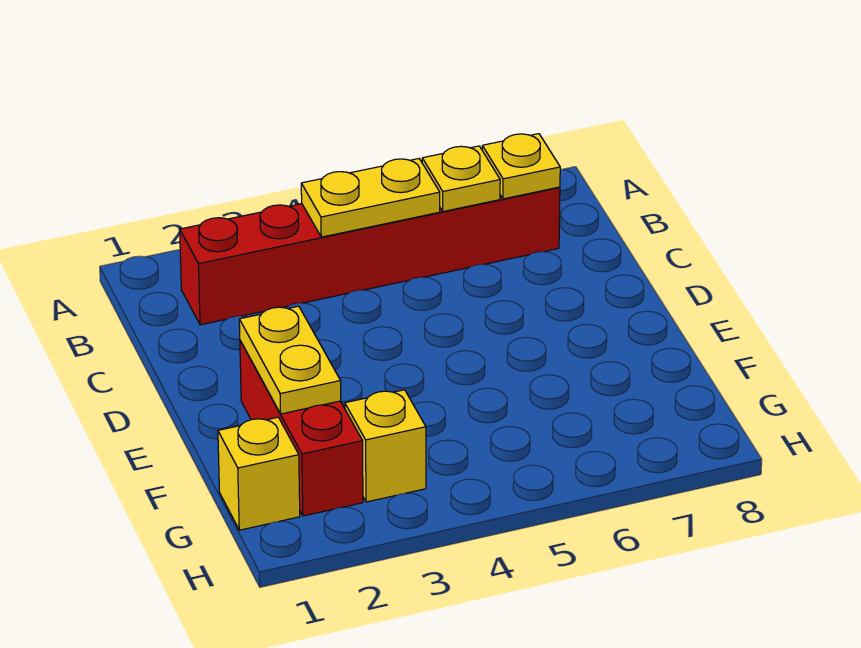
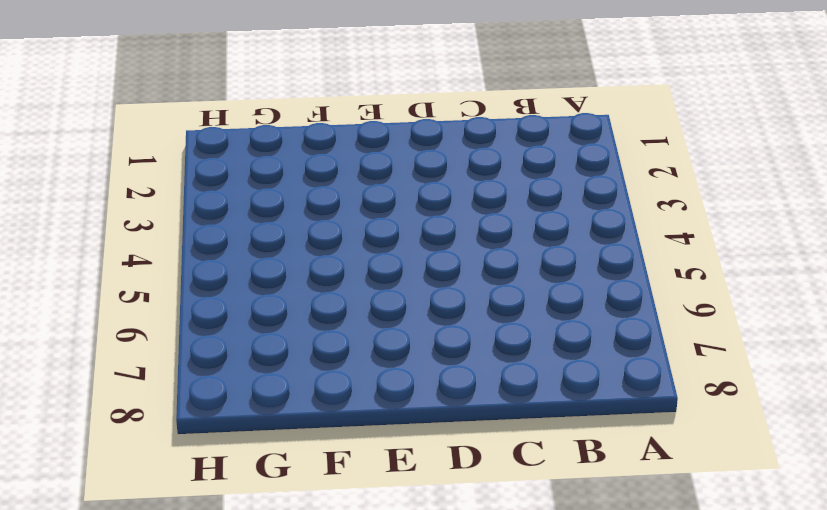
none -> red 1x6 brick [180,187,560,325]
none -> red 1x3 brick [240,341,363,516]

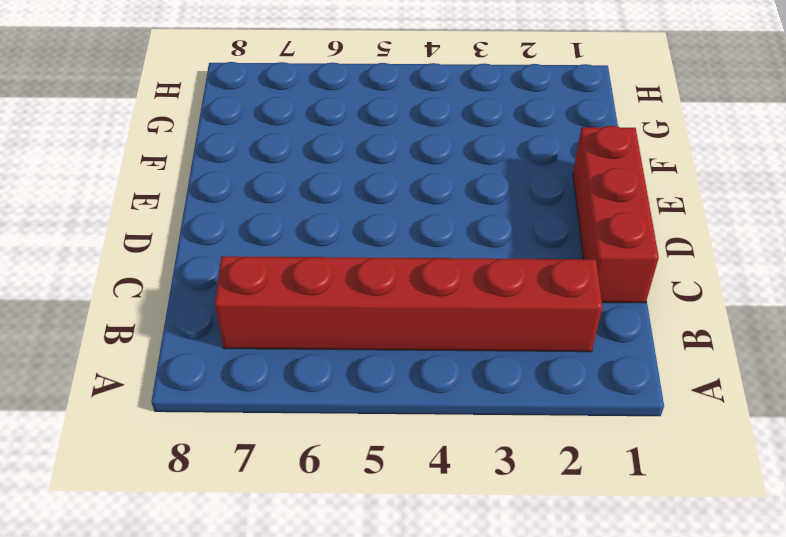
red 1x3 brick [573,126,659,303] -> red 1x3 brick moved to [240,341,363,516]
none -> yellow 1x1 brick [218,417,300,530]
none -> yellow 1x1 brick [345,390,426,502]

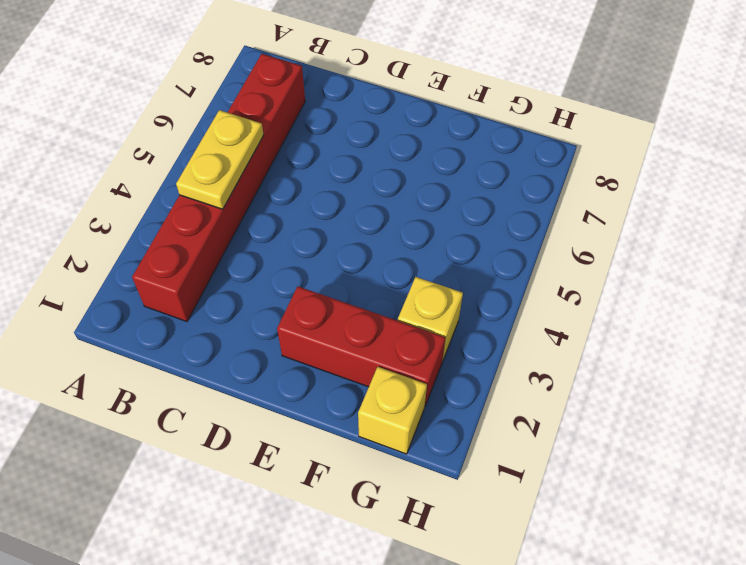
none -> yellow 1x1 plate [422,146,500,211]
none -> yellow 1x1 plate [482,134,560,199]

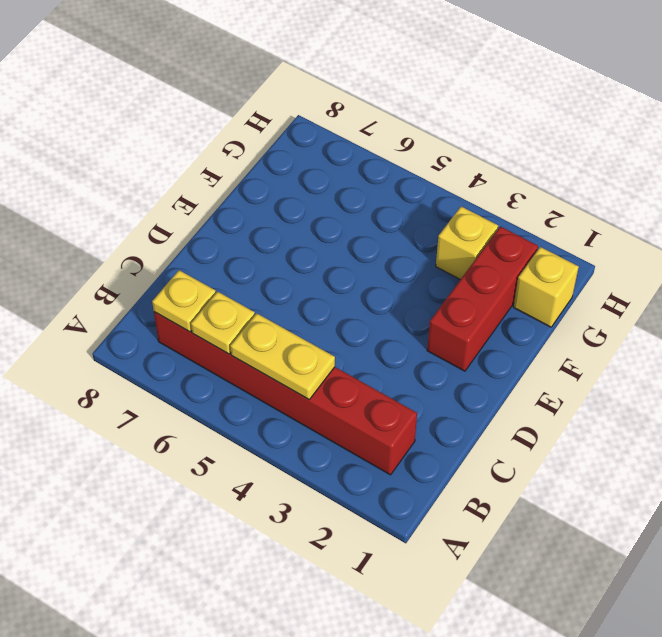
none -> yellow 1x2 plate [239,306,341,414]

